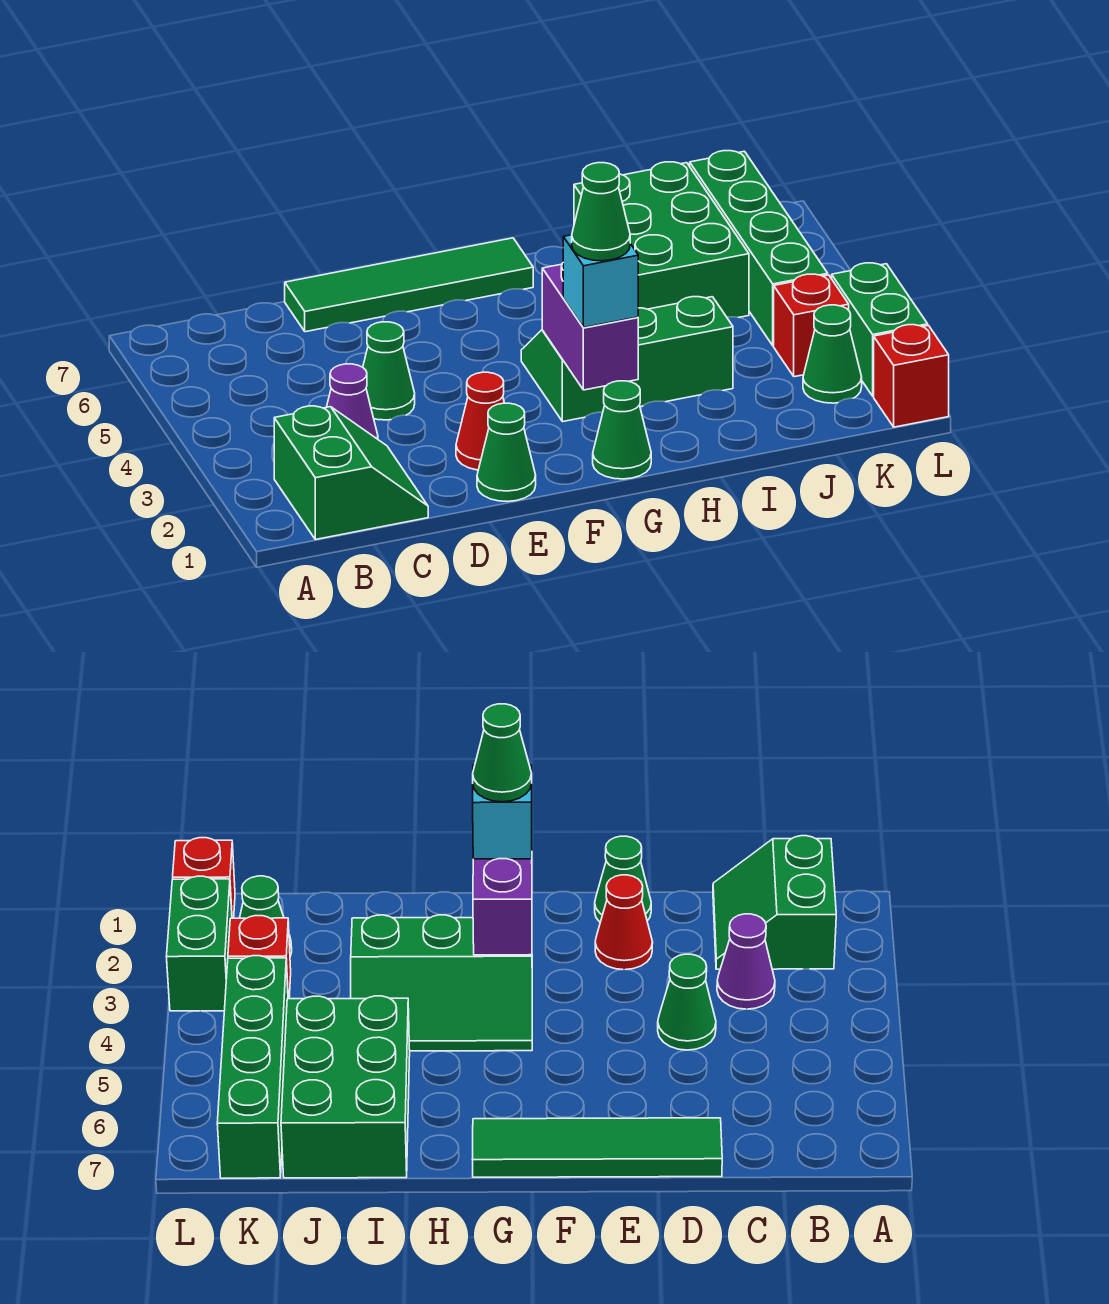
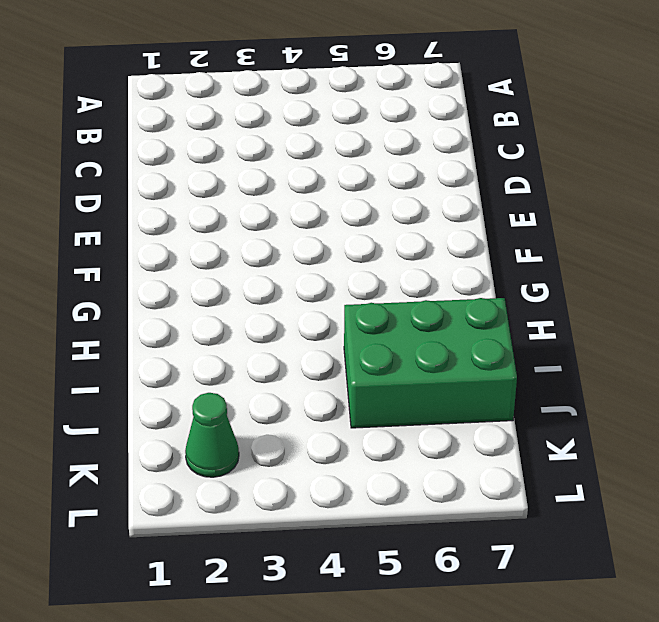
none -> green 2x2 slope [274,406,428,540]
none -> purple 1x1 cone [327,364,378,439]
none -> green 1x1 cone [363,322,415,420]

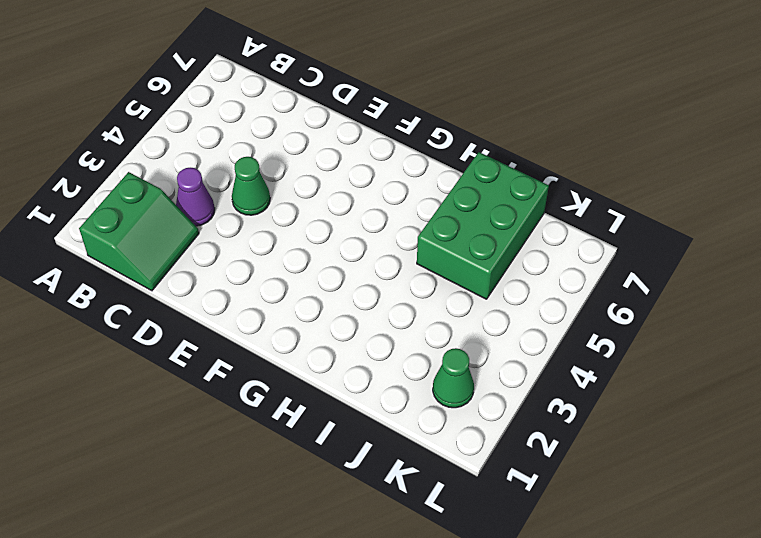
none -> green 1x4 tile [285,238,533,332]
none -> green 1x1 cone [477,403,536,502]
none -> red 1x1 cone [456,372,504,470]

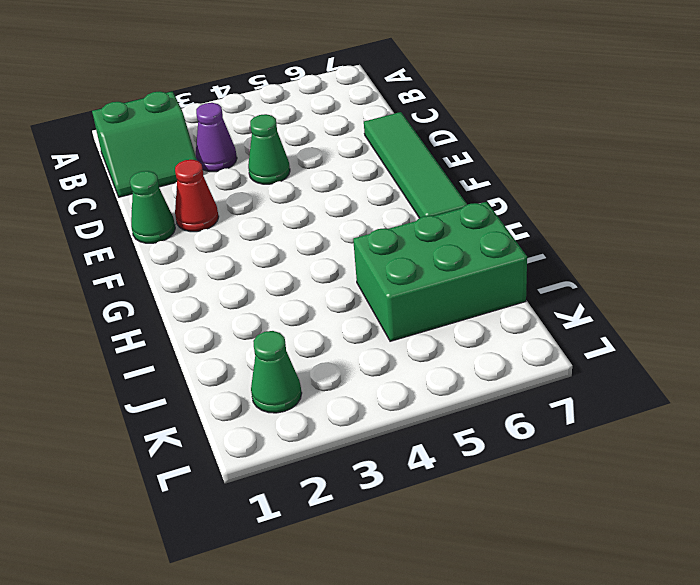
none -> green 1x1 cone [593,381,651,479]
none -> green 2x3 slope [521,297,733,422]
none -> red 1x1 brick [774,274,849,377]

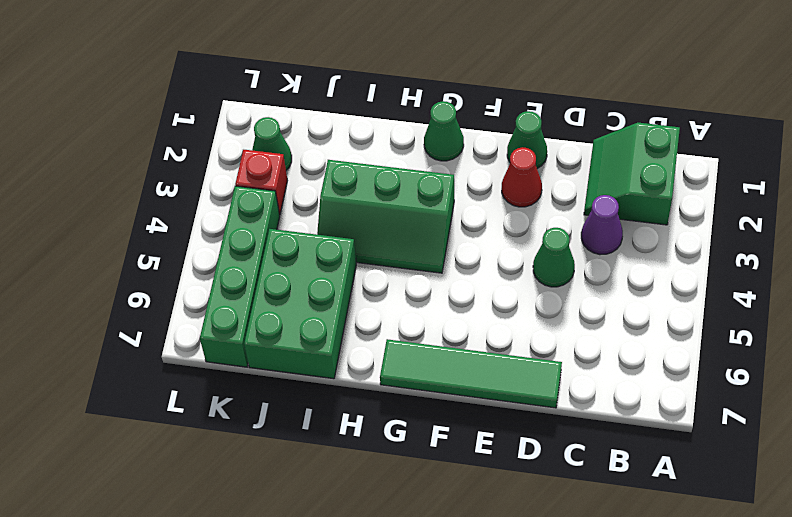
none -> red 1x1 brick [874,325,949,427]
none -> green 1x2 brick [832,263,928,396]
none -> purple 1x2 brick [542,263,638,390]

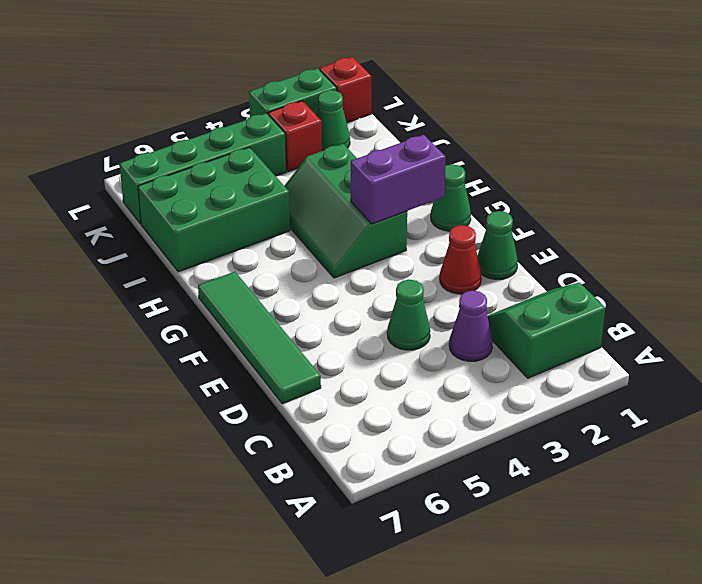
none -> cyan 1x1 brick [563,235,638,328]
none -> green 1x1 cone [572,163,630,261]

